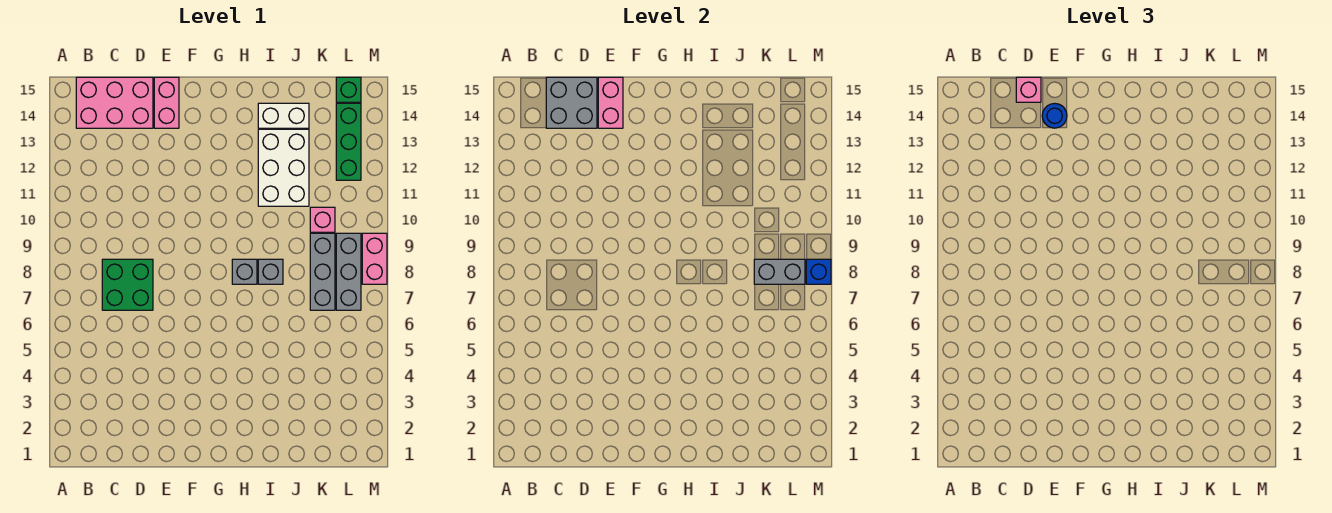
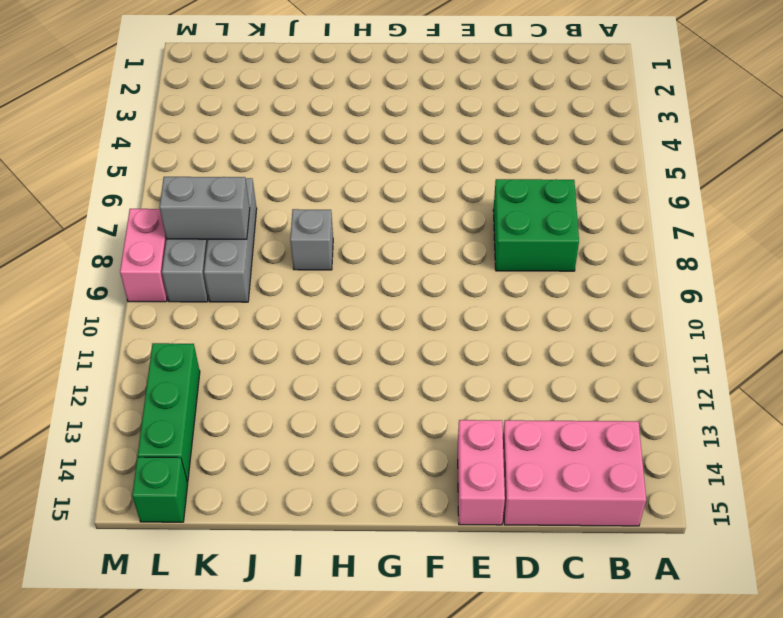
none -> grey 1x1 brick [232,259,257,284]
none -> white 2x3 brick [258,129,309,206]
none -> white 1x2 brick [258,103,309,128]

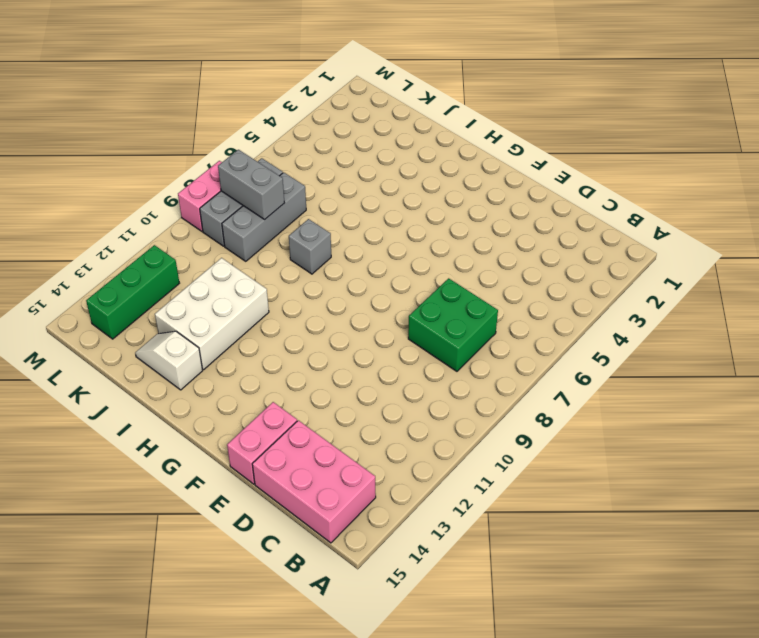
white 1x2 slope [135,331,203,390] -> white 1x2 brick [258,103,309,128]
none -> grey 1x1 brick [232,259,257,284]
none -> pink 1x1 brick [310,207,335,232]
none -> green 1x1 brick [336,77,361,102]

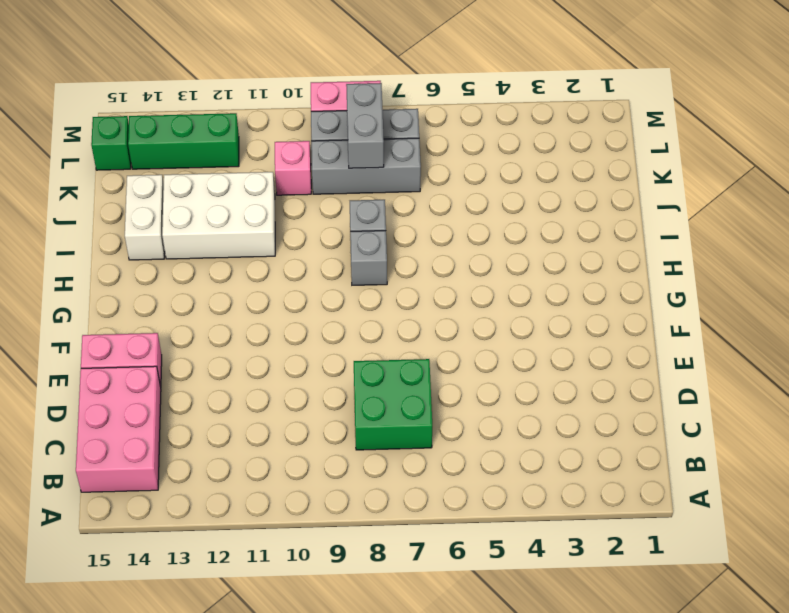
none -> grey 2x2 brick [546,77,597,128]
none -> pink 1x2 brick [598,77,623,128]
none -> blue 1x1 brick [806,259,831,284]

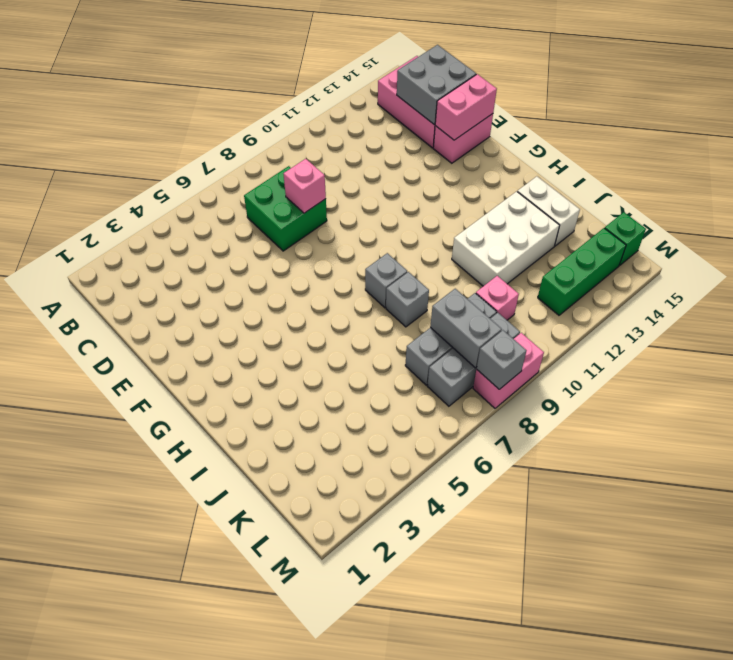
pink 1x1 brick [284,159,326,213] -> pink 1x1 brick moved to [1016,77,1041,102]
grey 1x1 brick [477,330,526,389] -> blue 1x1 brick [806,259,831,284]
none -> blue 1x1 round brick [1042,103,1067,128]

